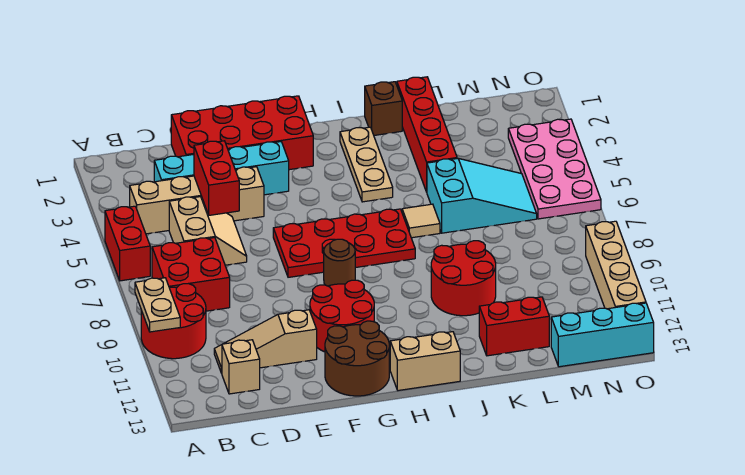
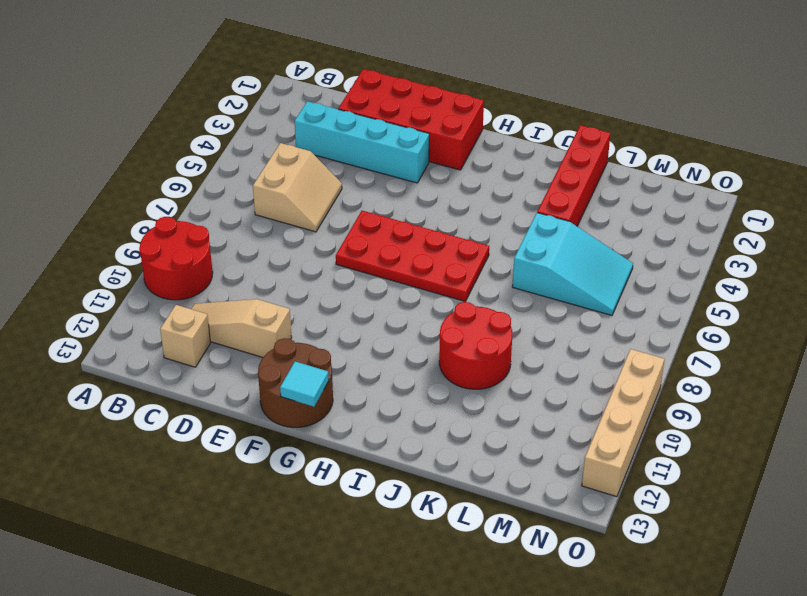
cyan 1x1 tile [280,361,329,407] -> none
none -> red 1x2 brick [105,206,150,281]
none -> tan 1x4 brick [130,167,264,234]
none -> red 2x2 brick [152,238,230,311]

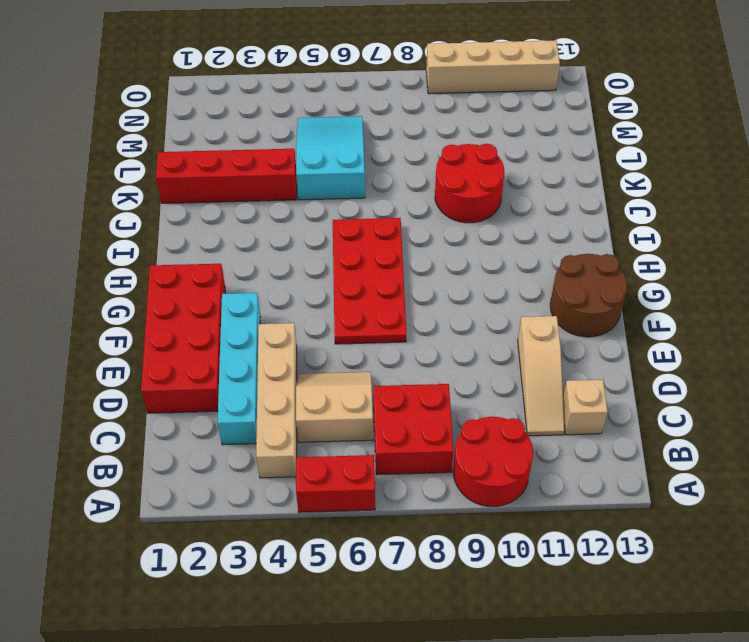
none -> red 2x2 round brick [310,280,374,352]
none -> brown 1x1 round brick [324,239,355,286]
none -> tan 1x2 brick [390,332,460,391]

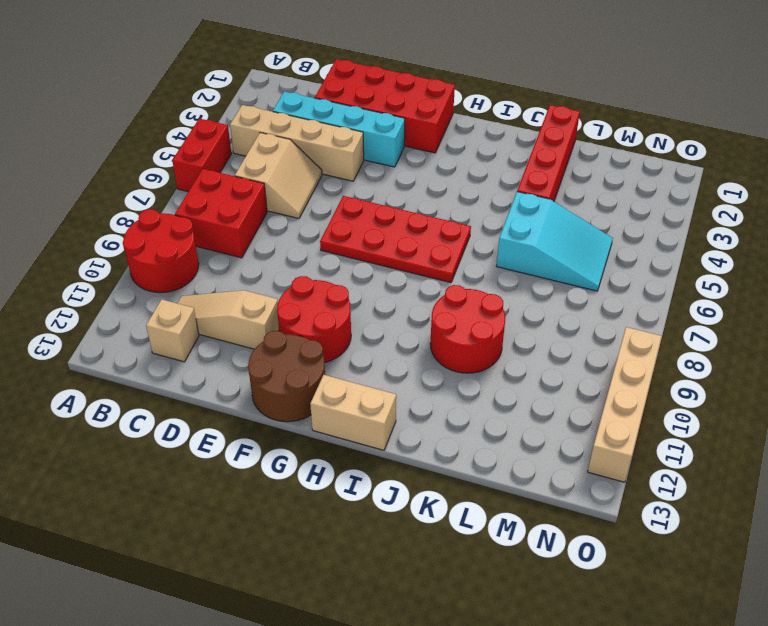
none -> brown 1x1 round brick [324,239,355,286]
none -> tan 1x3 plate [340,127,393,202]
none -> brown 1x1 brick [365,82,402,135]

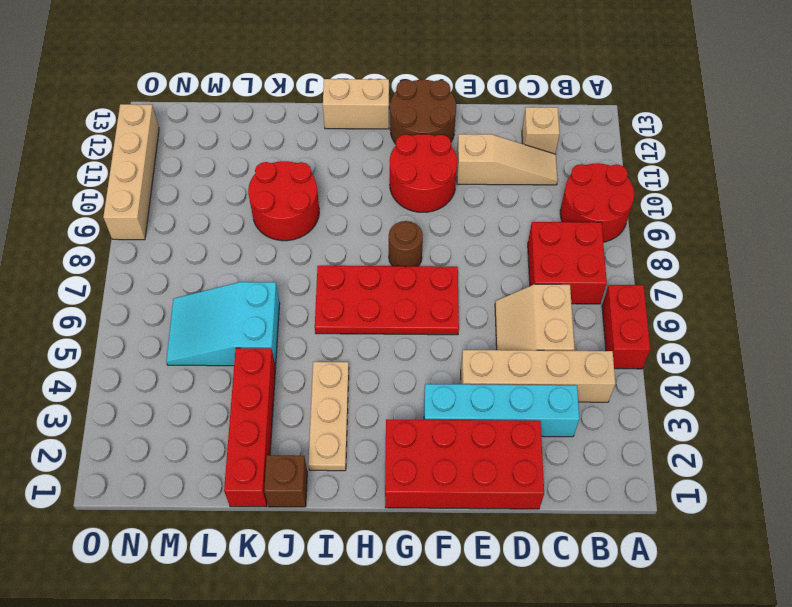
none -> tan 1x1 tile [402,204,440,238]
none -> red 1x2 brick [479,297,549,356]
none -> cyan 1x3 brick [551,303,654,367]

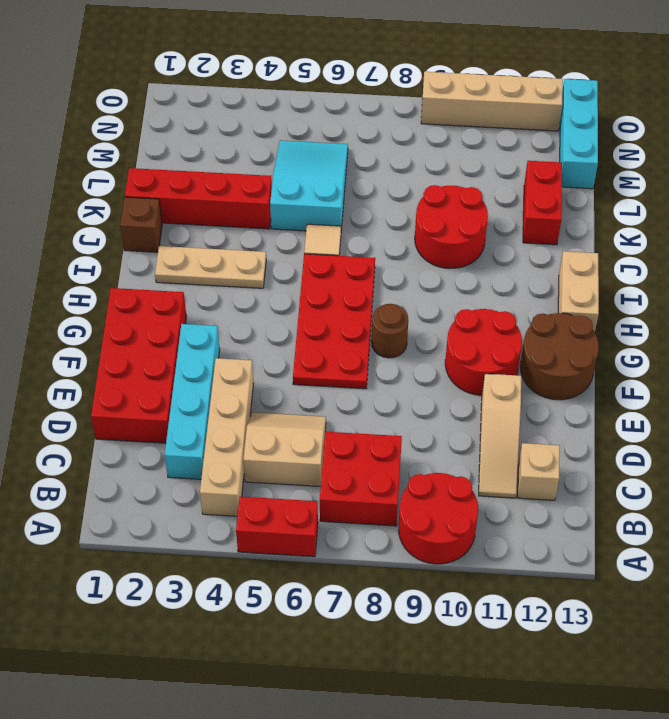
none -> pink 2x4 plate [508,119,601,219]
none -> tan 1x2 plate [135,278,180,332]
none -> red 1x2 brick [194,141,239,215]

